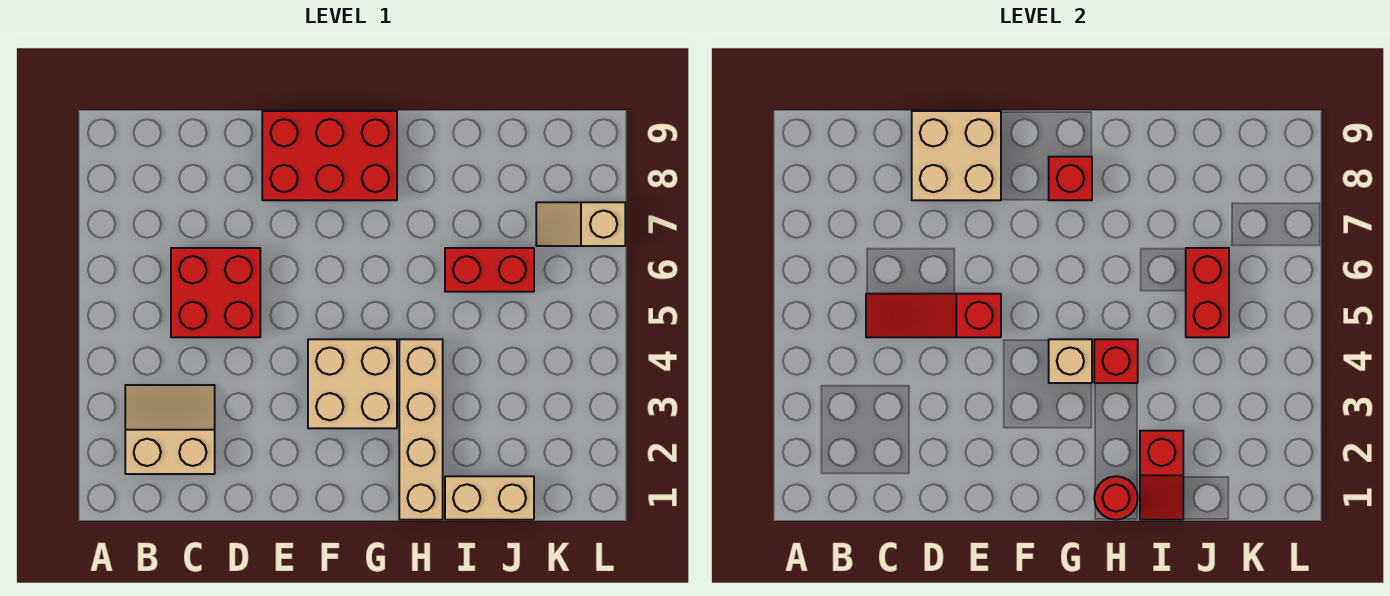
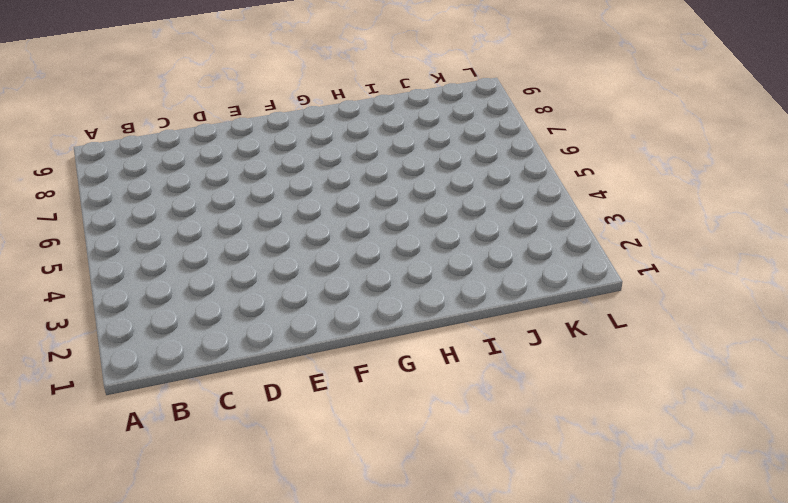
none -> tan 2x2 slope [125,385,215,474]
none -> red 2x2 brick [171,248,260,337]
none -> red 2x3 brick [262,111,397,200]

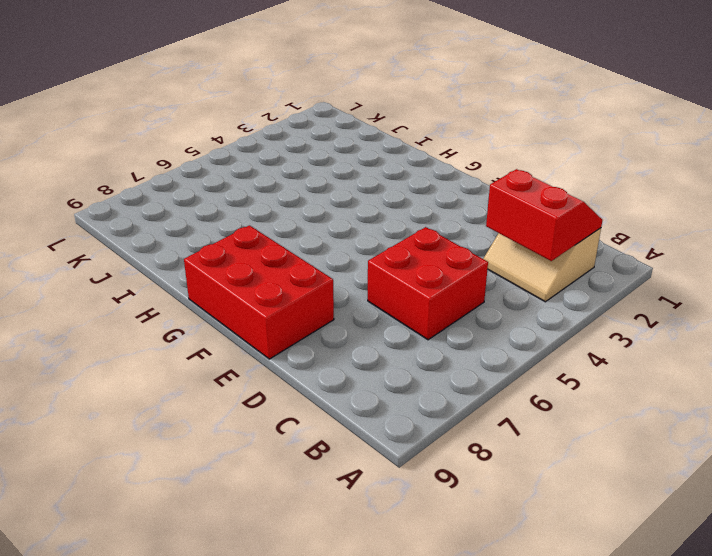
red 2x2 slope [486,169,603,261] -> none
none -> tan 2x2 brick [308,339,397,428]
none -> tan 1x4 brick [399,339,443,520]
none -> tan 1x2 brick [445,476,534,520]

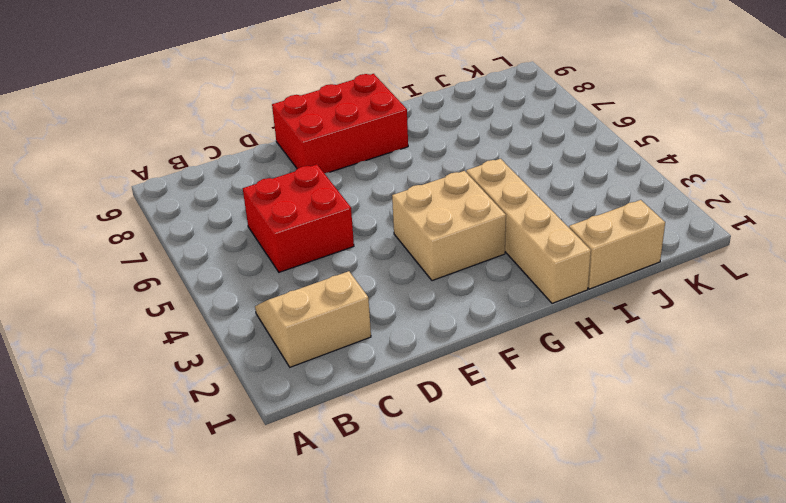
none -> red 1x2 brick [445,248,534,292]
none -> tan 1x2 slope [536,202,625,246]
none -> red 1x3 slope [866,294,1001,337]

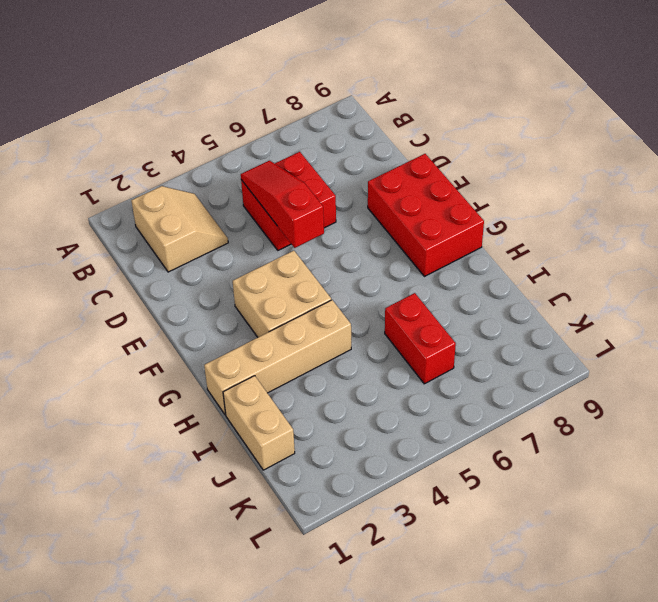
none -> tan 1x2 slope [536,202,625,246]
none -> tan 2x2 brick [912,111,1001,200]
none -> tan 1x1 brick [1049,339,1092,383]

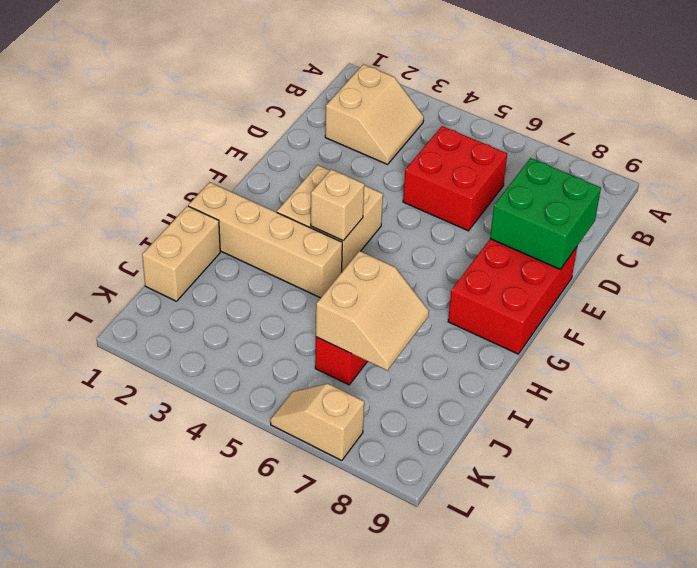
green 2x2 brick [490,158,601,269] -> tan 2x2 brick [912,111,1001,200]
tan 2x2 slope [316,251,429,370] -> red 1x2 brick [1186,248,1229,337]
tan 1x2 slope [270,384,364,461] -> tan 1x2 slope turned to [536,202,625,246]
none -> red 1x3 slope [866,294,1001,337]
none -> red 1x1 brick [1049,157,1092,200]
none -> red 1x1 round brick [1094,476,1138,520]

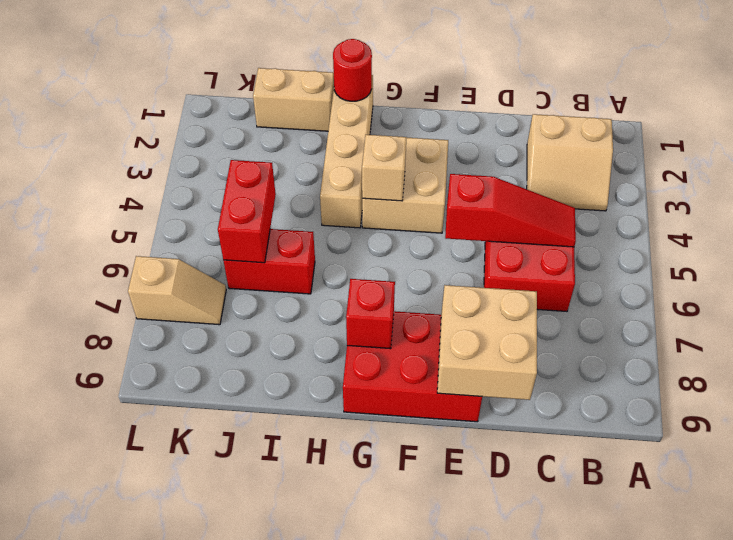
none -> red 1x1 brick [1094,339,1138,383]
none -> red 1x2 slope [1140,431,1183,520]

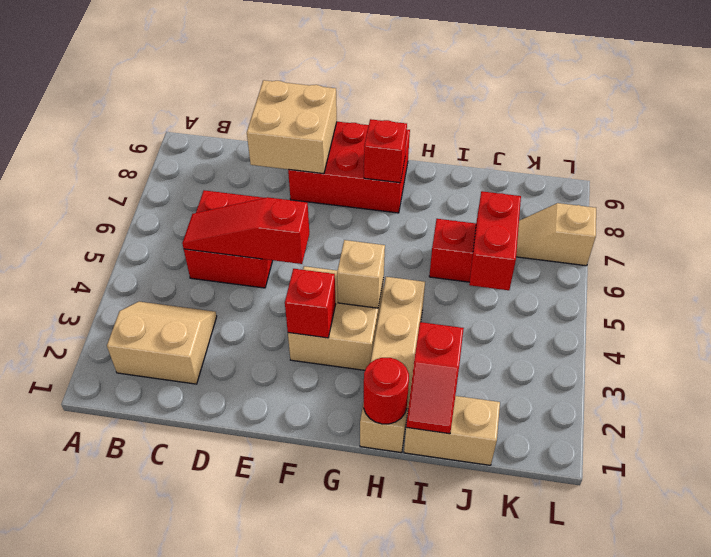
red 1x1 brick [285,269,336,338] -> red 1x1 brick moved to [1094,339,1138,383]

